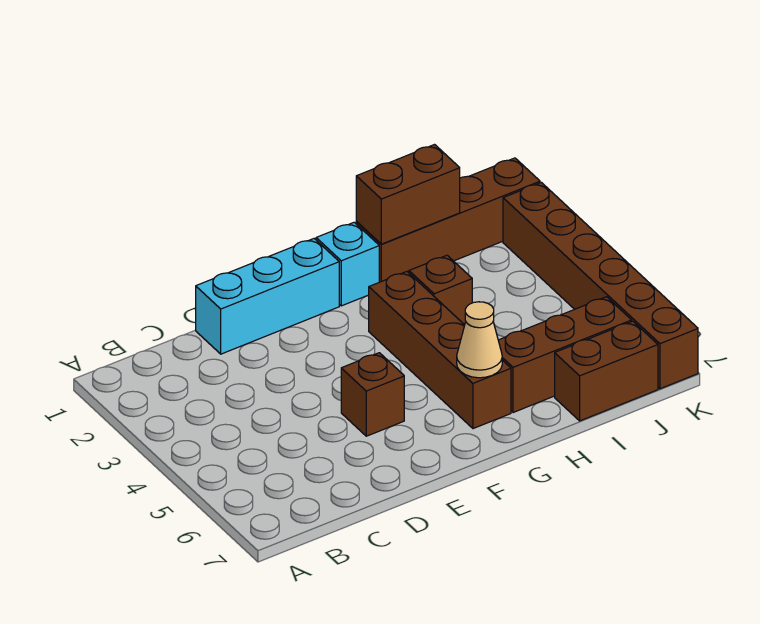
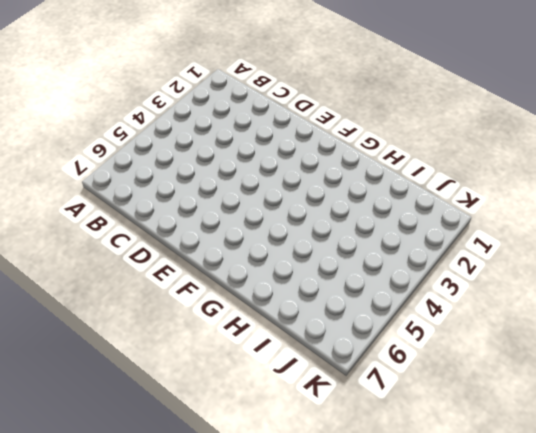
none -> cyan 1x3 brick [196,239,339,354]
none -> brown 1x1 brick [341,353,404,436]

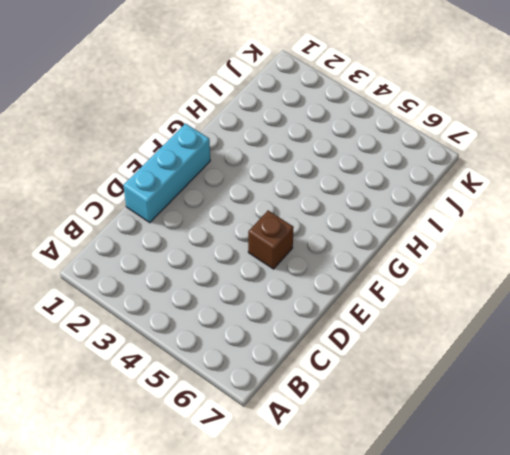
none -> cyan 1x1 brick [316,222,379,306]
none -> brown 1x4 brick [369,272,511,429]

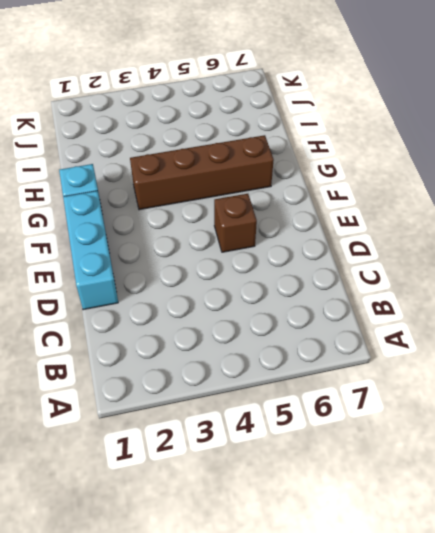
none -> brown 1x4 brick [356,158,540,282]
none -> brown 1x1 brick [409,255,472,325]

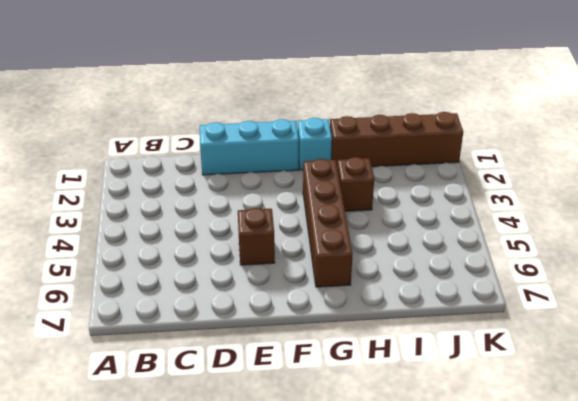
none -> brown 1x3 brick [498,297,632,413]
none -> brown 1x2 brick [555,321,658,421]

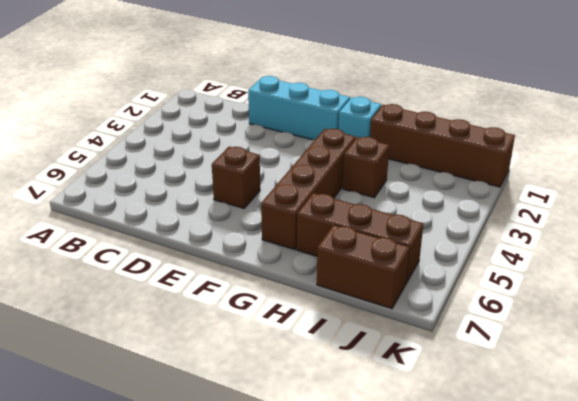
none -> brown 1x6 brick [503,182,698,389]
none -> tan 1x1 cone [457,302,502,378]

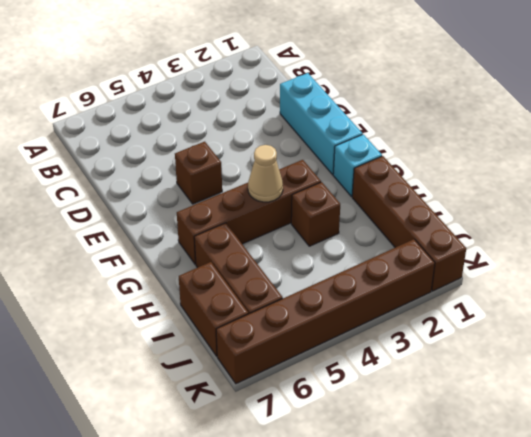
tan 1x1 cone [248,145,283,202] -> tan 1x1 cone moved to [457,302,502,378]
none -> brown 1x2 brick [356,145,460,244]

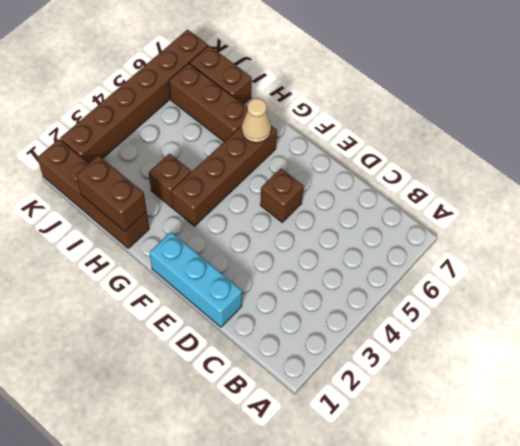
none -> cyan 1x1 brick [316,222,379,306]

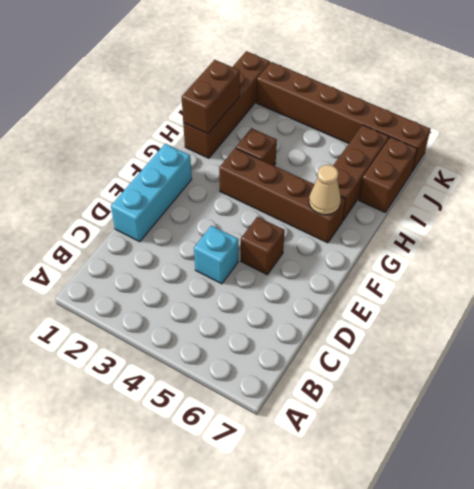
cyan 1x1 brick [194,226,239,284] -> cyan 1x1 brick moved to [316,222,379,306]

